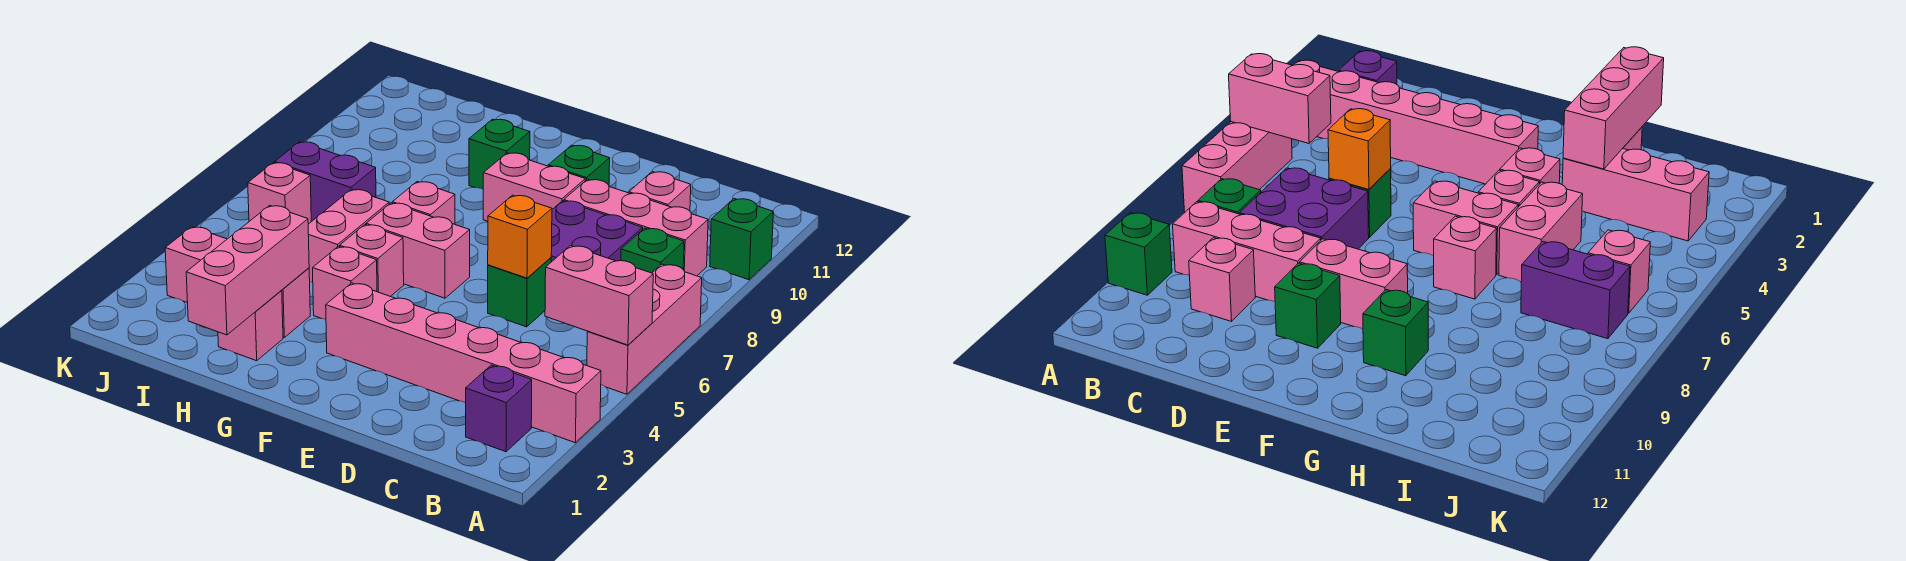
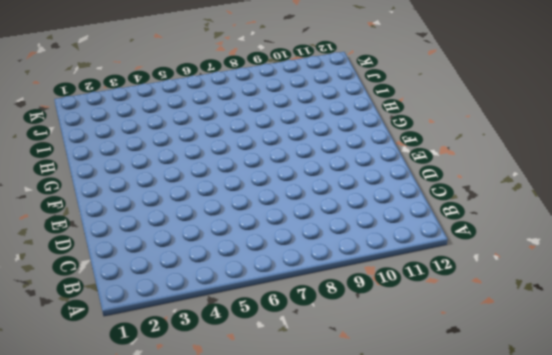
none -> pink 1x6 brick [326,283,601,443]
none -> pink 1x3 brick [587,264,702,394]
none -> green 1x1 brick [710,199,773,280]

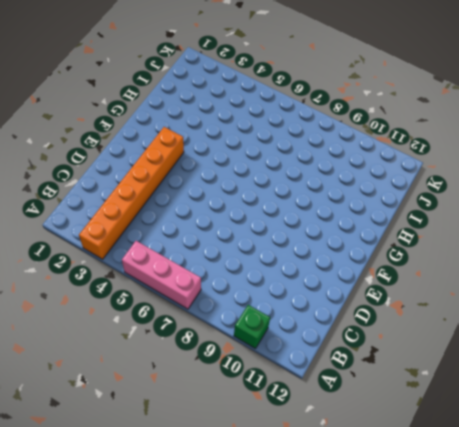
orange 1x6 brick [79,127,184,259] -> pink 1x6 brick [326,283,601,443]
none -> purple 1x1 brick [466,365,532,452]
none -> green 1x1 brick [621,228,684,273]
none -> pink 1x3 brick [564,179,708,276]

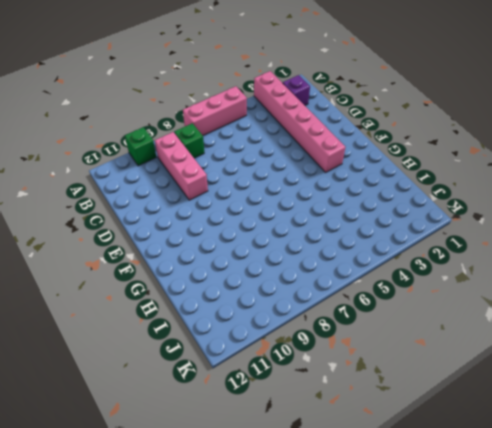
none -> purple 2x2 brick [551,201,643,262]
none -> pink 1x1 brick [629,172,691,211]
none -> green 1x1 brick [488,258,551,327]

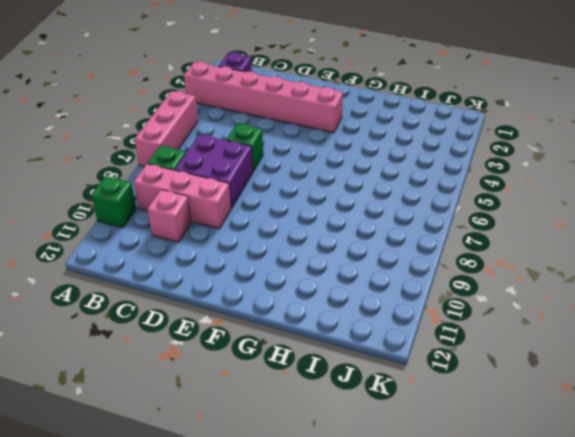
none -> pink 1x2 brick [483,153,585,221]
none -> green 1x1 brick [548,145,610,185]
none -> pink 1x2 brick [366,203,470,298]

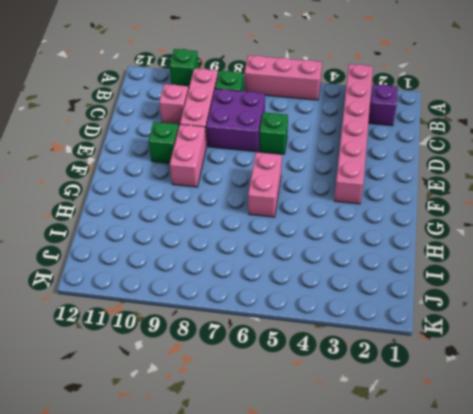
none -> pink 1x1 brick [313,246,377,319]
none -> pink 1x1 brick [340,225,404,297]
none -> pink 1x1 brick [392,182,455,224]

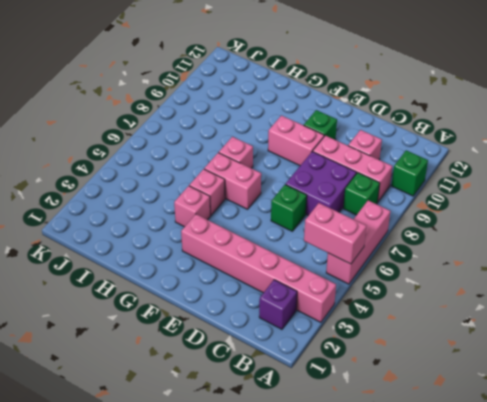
none -> green 1x1 brick [469,119,530,189]
none -> pink 1x1 brick [218,291,283,361]
none -> pink 1x3 brick [165,227,310,337]

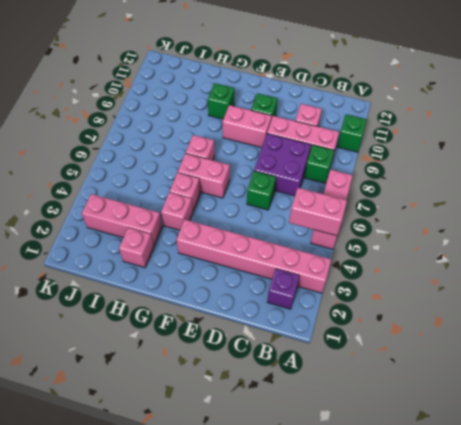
none -> pink 1x2 brick [308,189,389,283]
none -> purple 1x2 brick [275,142,376,221]
none -> pink 1x1 brick [248,163,311,224]

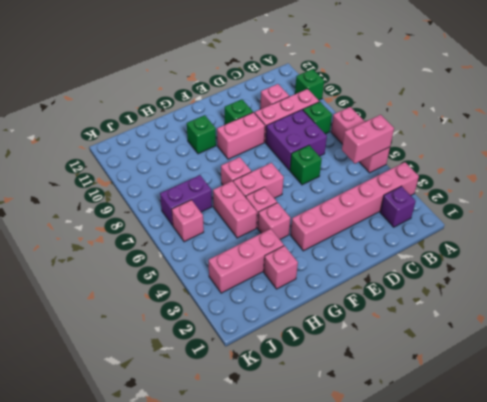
none -> orange 1x1 brick [488,195,552,278]
none -> pink 1x3 brick [186,205,309,335]

